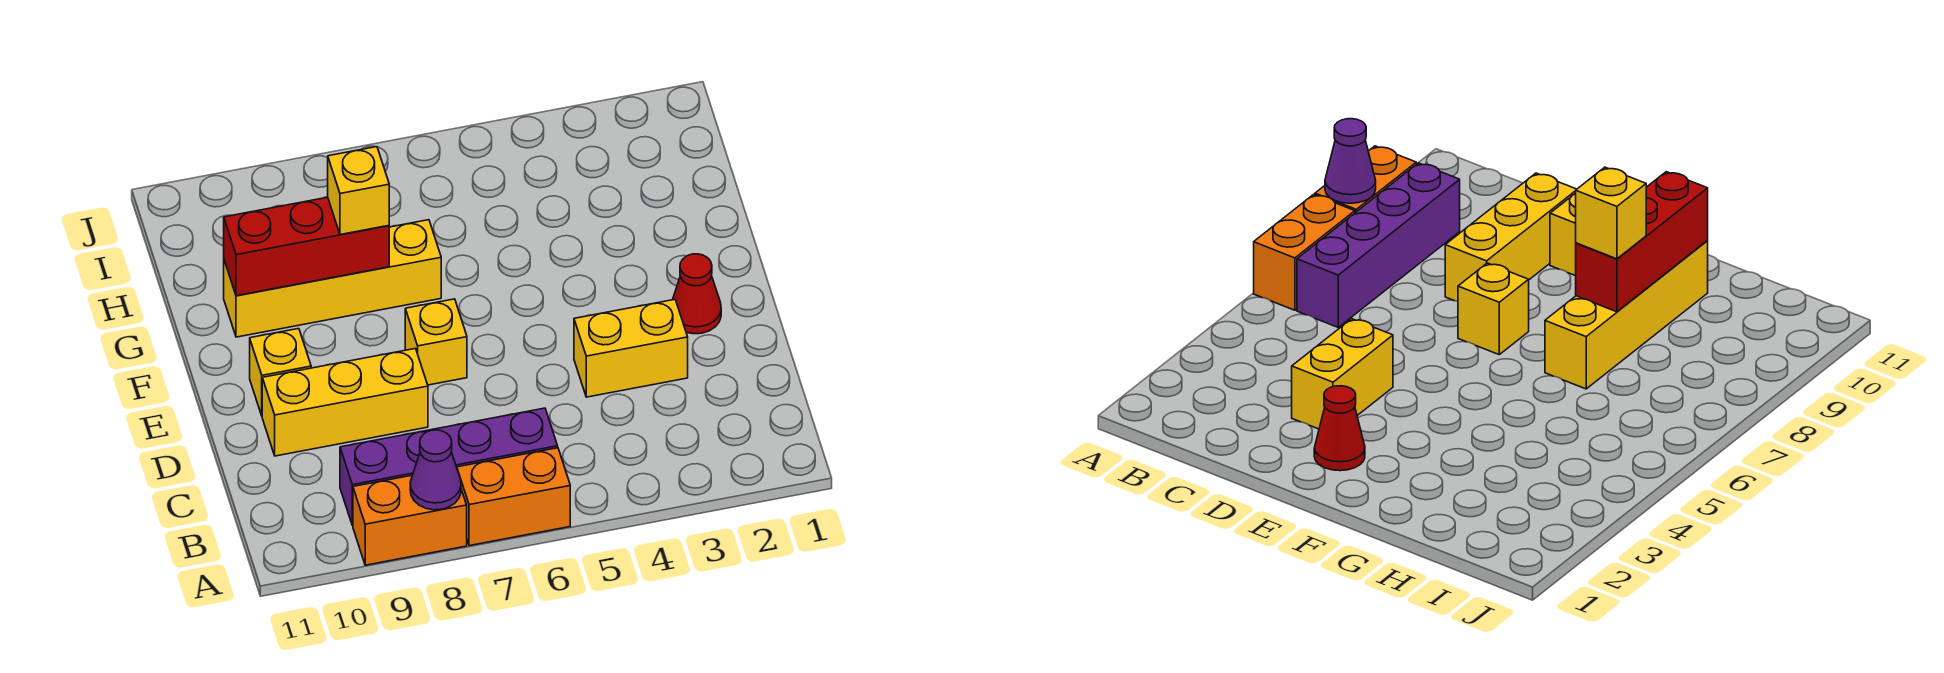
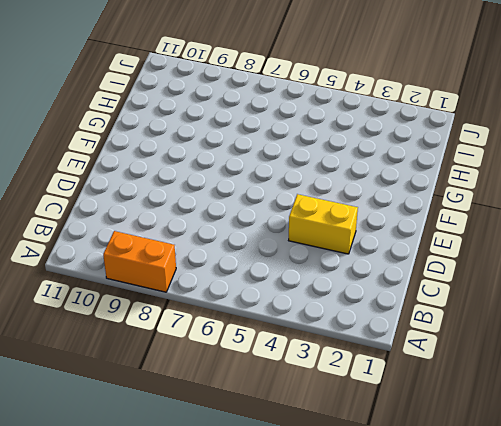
none -> orange 1x2 brick [457,448,570,546]
none -> purple 1x4 brick [340,408,558,526]
none -> yellow 1x3 brick [262,349,428,456]

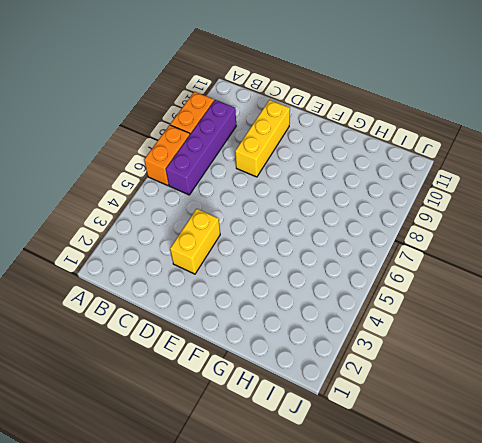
none -> red 1x1 cone [673,254,721,334]
none -> yellow 1x1 brick [405,299,467,385]
none -> yellow 1x1 brick [250,328,311,415]

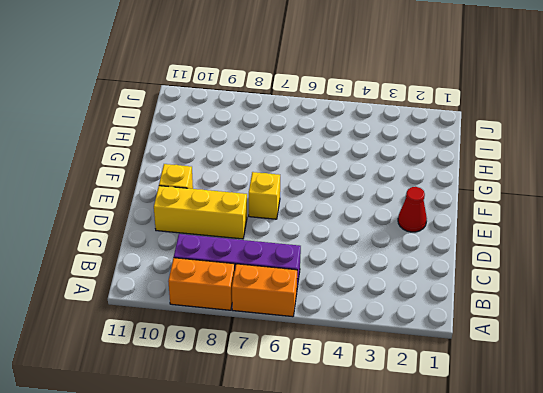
none -> yellow 1x2 brick [574,299,688,397]
none -> yellow 1x4 brick [224,220,441,337]
none -> purple 1x1 cone [410,430,461,510]

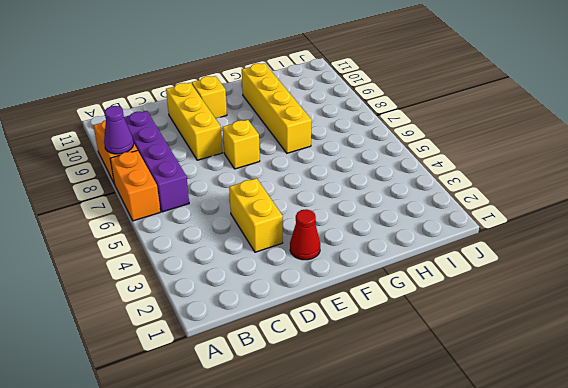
none -> red 1x3 brick [224,197,389,296]
none -> yellow 1x1 brick [328,147,389,235]

